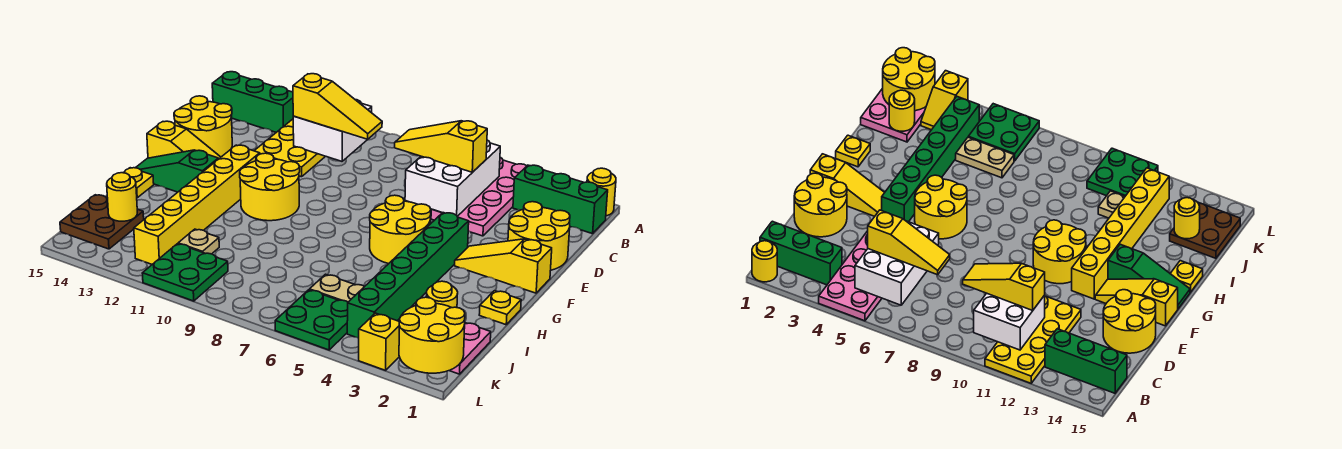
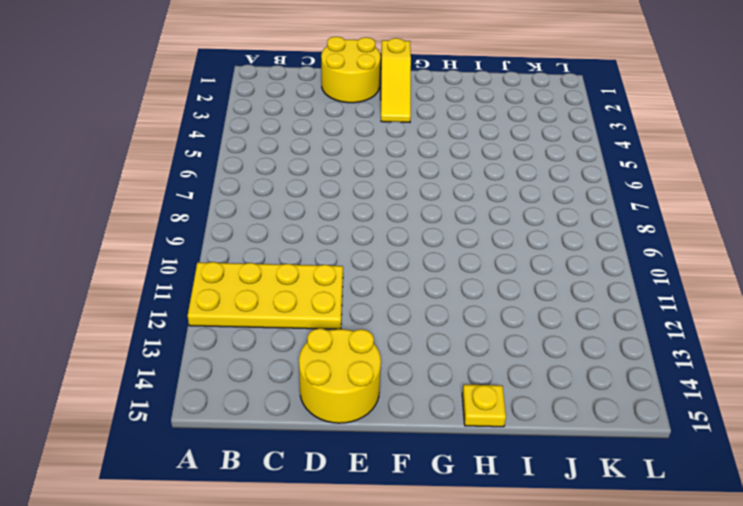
none -> yellow 1x1 round brick [587,168,616,216]
none -> pink 2x4 plate [431,157,526,236]
none -> green 1x3 brick [513,165,608,234]
none -> green 1x3 brick [212,72,293,132]

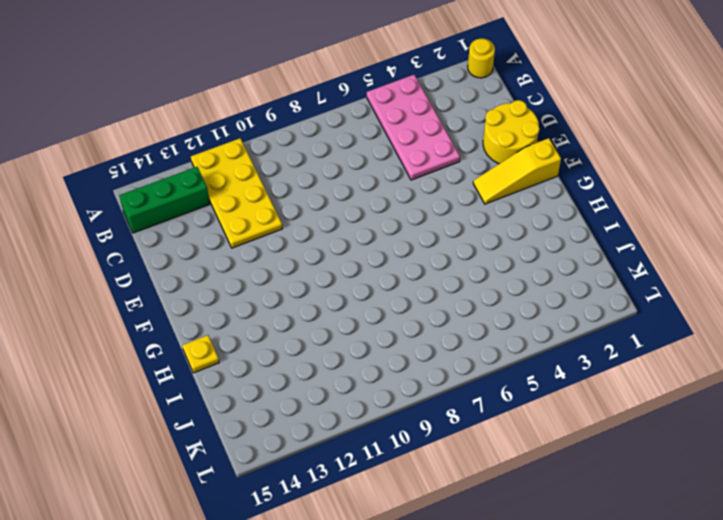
none -> green 1x3 brick [513,165,608,234]
none -> yellow 2x2 round brick [174,96,232,157]
none -> green 1x6 brick [347,213,469,338]
none -> yellow 2x2 round brick [370,195,431,264]

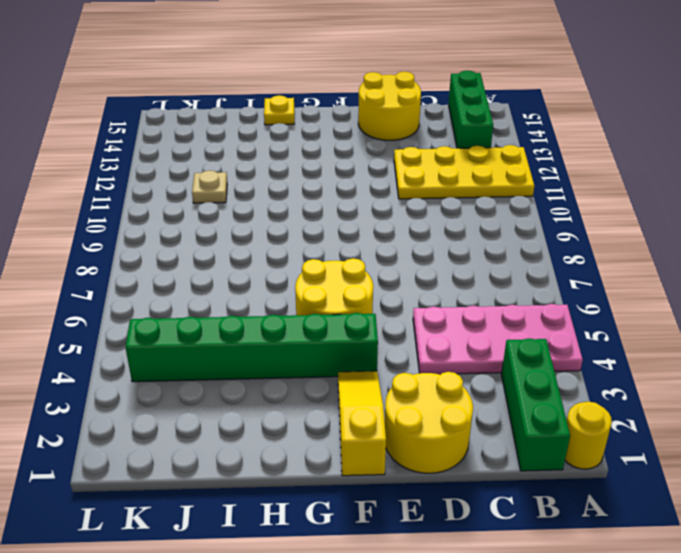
none -> yellow 2x2 round brick [240,153,300,221]
none -> yellow 1x6 brick [134,145,260,264]
none -> yellow 1x3 slope [147,121,221,159]
none -> green 1x3 slope [136,150,218,192]

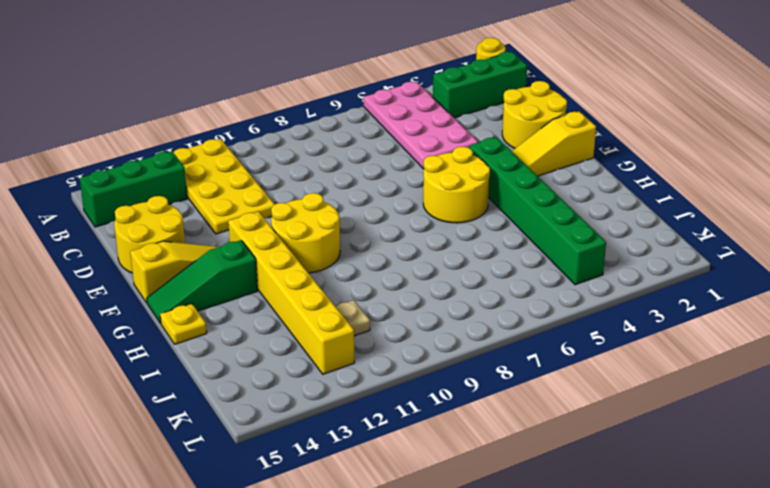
none -> yellow 1x1 plate [479,291,521,325]
none -> pink 2x2 plate [450,323,491,374]
none -> tan 1x2 plate [310,274,365,302]
none -> brown 2x2 plate [60,195,144,249]

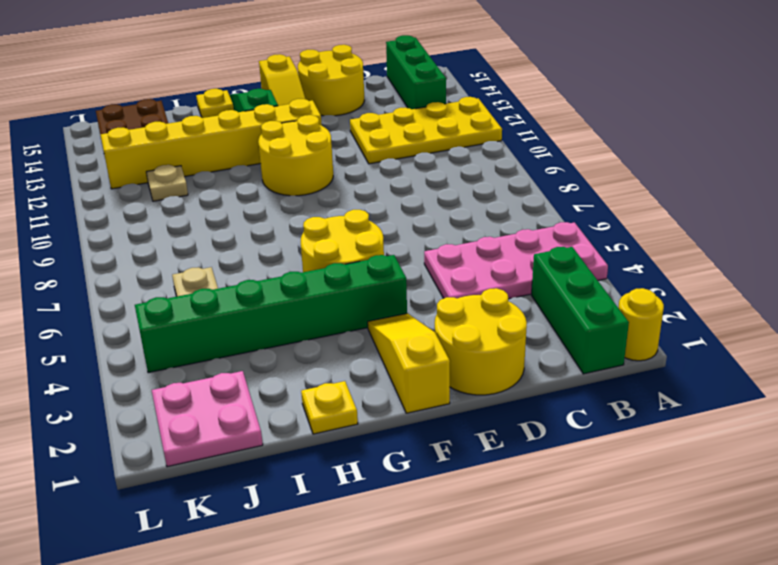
none -> yellow 1x2 slope [359,313,400,370]
none -> green 2x2 plate [275,290,348,350]
none -> green 2x2 plate [142,244,228,301]
none -> white 2x3 brick [405,140,500,216]

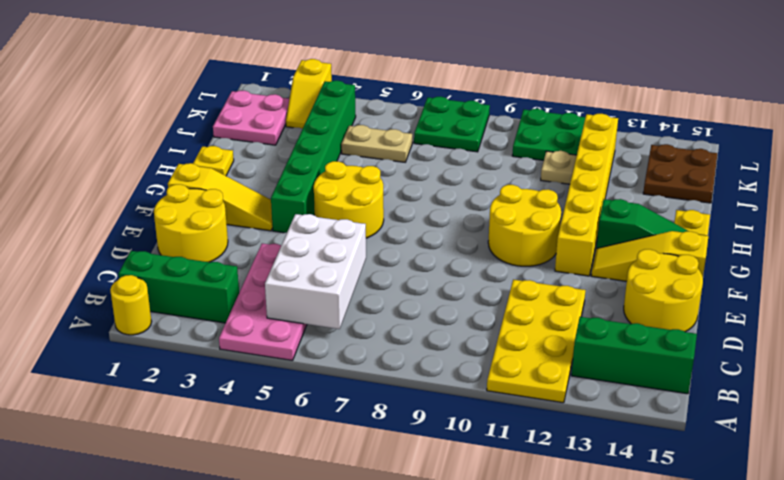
green 2x2 plate [414,97,490,152] -> green 2x2 plate moved to [275,290,348,350]
none -> white 2x2 brick [293,100,372,161]
none -> yellow 1x1 round brick [426,281,458,308]
none -> yellow 1x1 round brick [107,173,137,221]
none -> yellow 2x2 round brick [399,297,465,373]

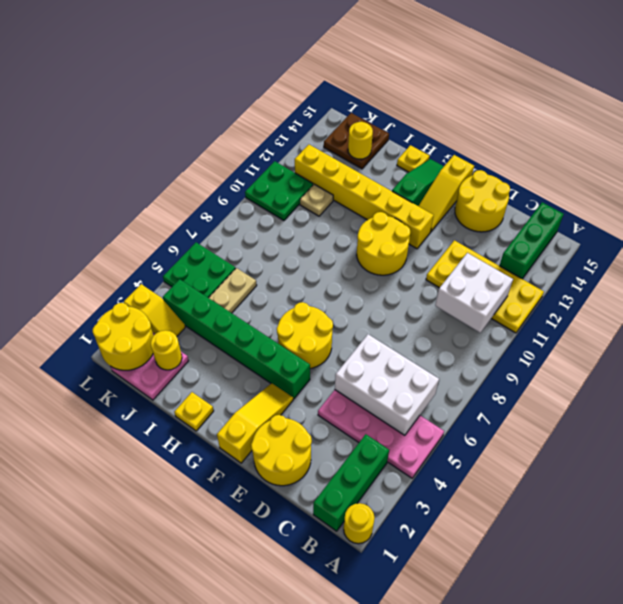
none -> yellow 1x3 slope [395,121,487,172]
none -> yellow 1x3 slope [293,74,382,139]

